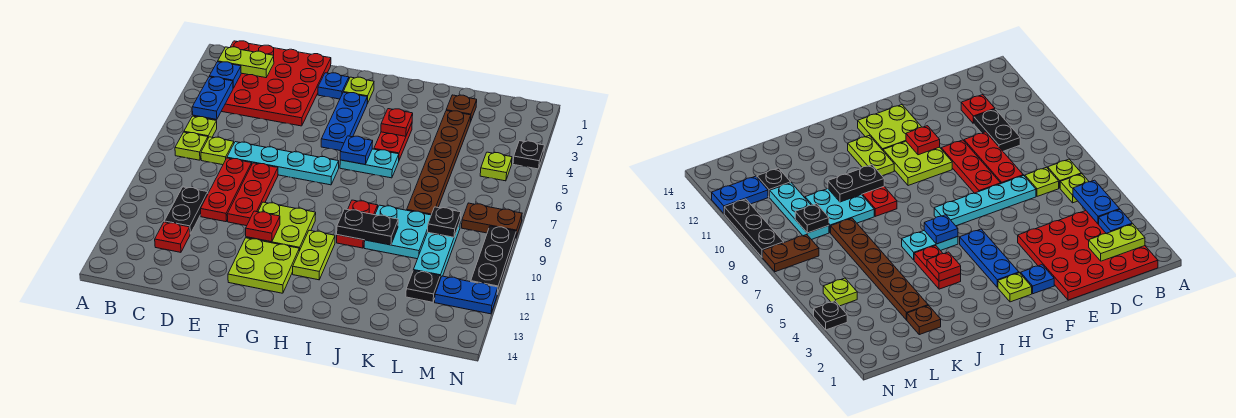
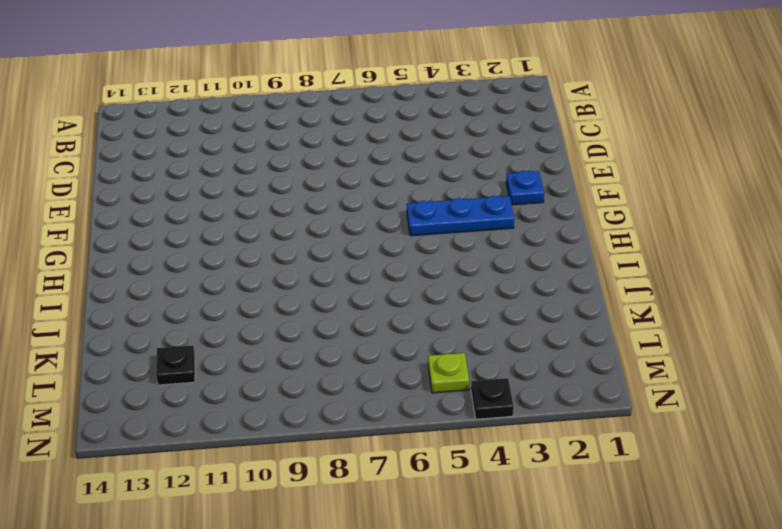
none -> red 4x4 plate [221,41,331,126]
none -> lime 1x1 plate [184,116,217,138]
none -> lime 1x1 plate [175,132,208,160]
none -> lime 1x1 plate [201,137,234,165]

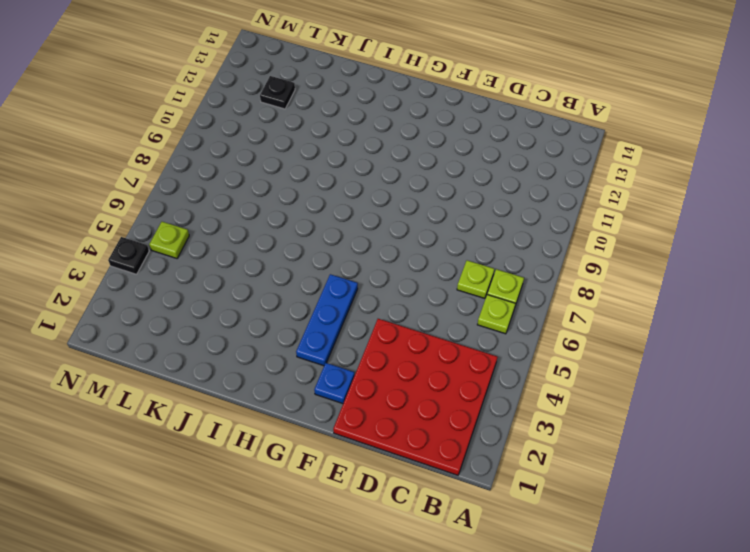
none -> black 1x2 plate [164,187,208,234]
none -> red 1x1 plate [155,222,190,252]
none -> cyan 1x4 plate [227,142,339,185]
none -> red 1x3 plate [201,158,252,222]

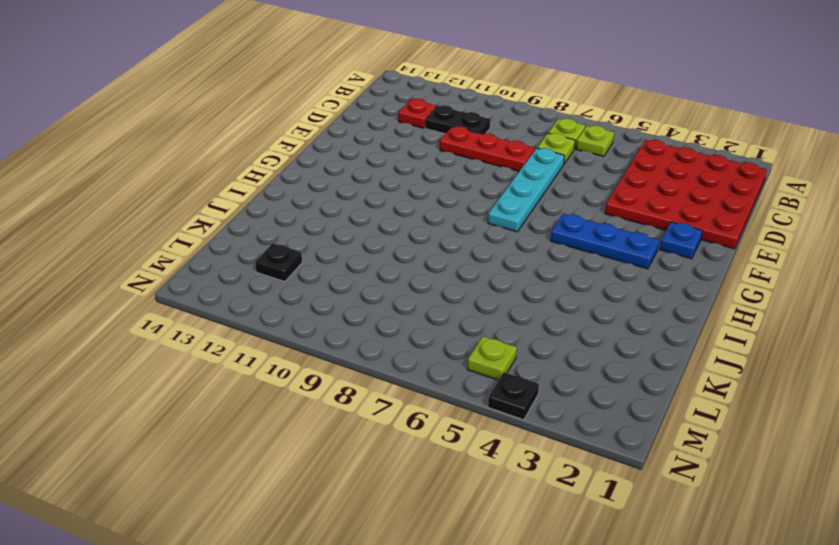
none -> red 1x3 plate [227,163,278,226]
none -> lime 2x2 plate [246,202,316,251]
none -> lime 2x2 plate [228,238,299,293]
none -> lime 1x1 plate [344,77,374,104]

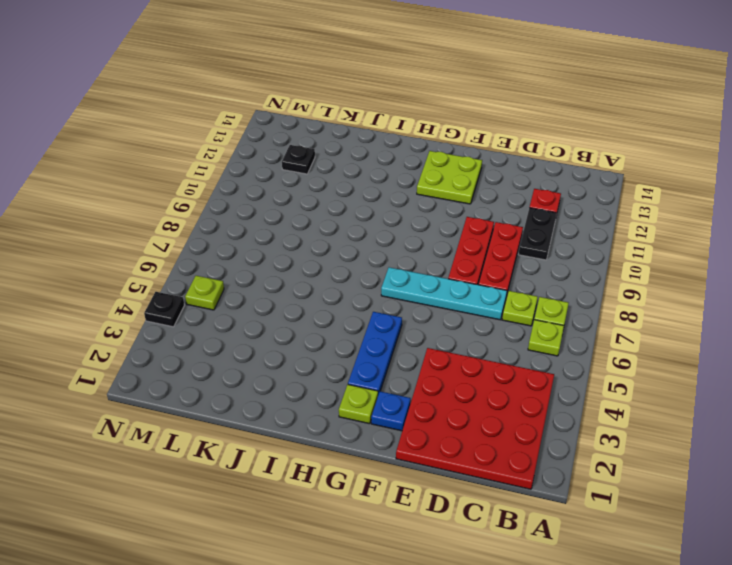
none -> lime 2x2 plate [246,202,316,251]
none -> cyan 1x2 plate [340,149,399,178]
none -> lime 1x2 plate [293,230,335,280]
none -> red 1x2 plate [374,123,412,160]

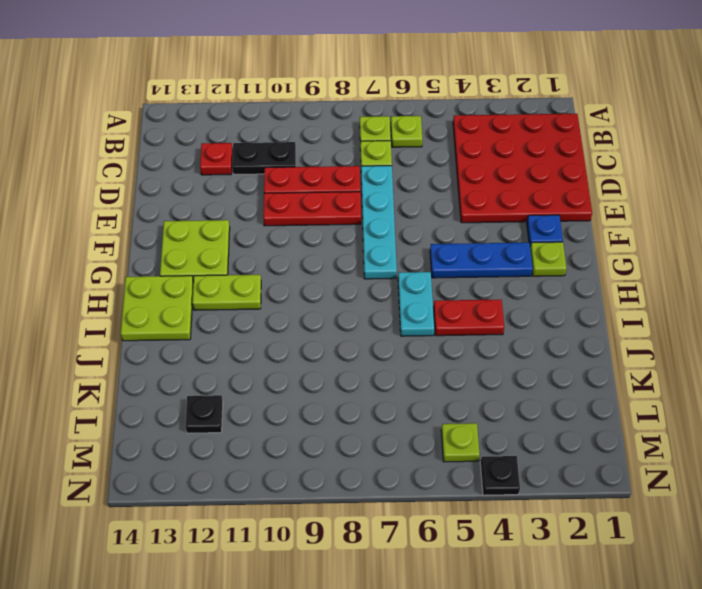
lime 2x2 plate [121,276,194,341] -> lime 2x2 plate moved to [246,202,316,251]
none -> red 1x2 plate [337,200,378,248]
none -> cyan 2x2 plate [364,205,431,259]
none -> brown 1x1 plate [446,95,477,122]
none -> brown 1x6 plate [407,111,471,215]

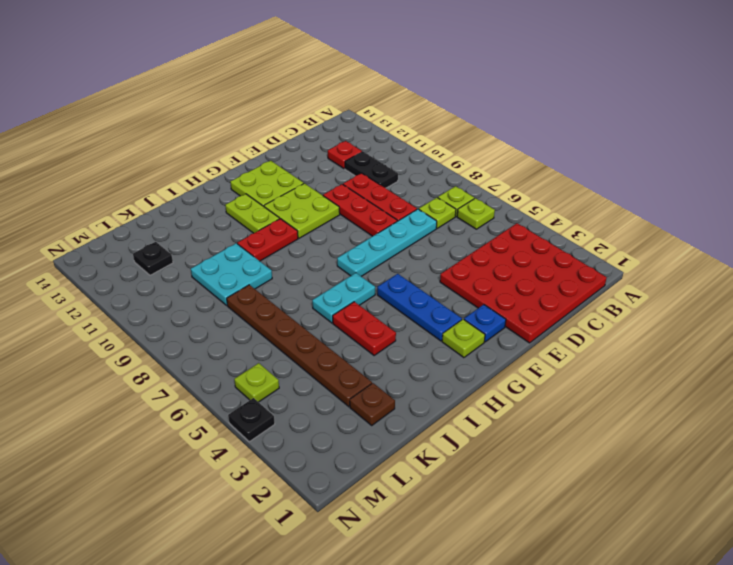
red 1x2 plate [237,219,298,261] -> red 1x2 plate turned to [337,200,378,248]
none -> cyan 1x3 plate [413,223,460,279]
none -> brown 1x2 plate [462,203,522,237]
none -> blue 1x2 plate [435,276,498,314]
none -> black 1x3 plate [471,226,516,294]

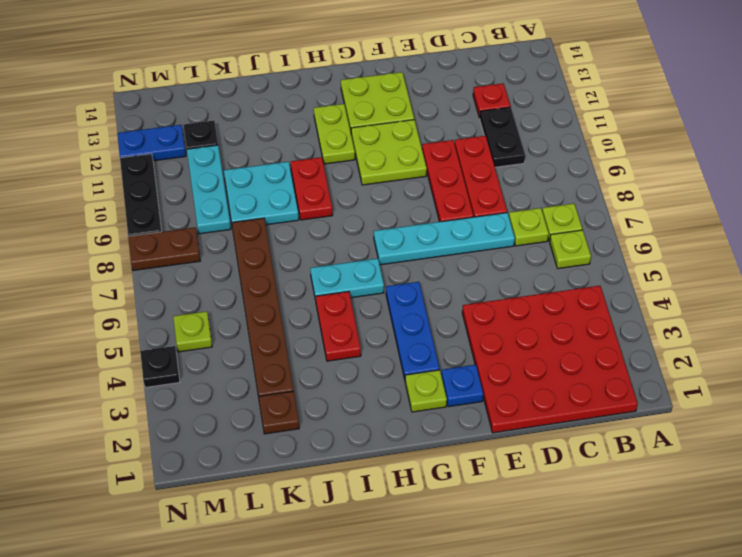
none -> lime 1x2 plate [218,47,274,78]
none -> blue 1x1 plate [209,62,241,88]
none -> blue 1x2 plate [192,77,233,119]
none -> red 1x1 plate [246,211,280,242]

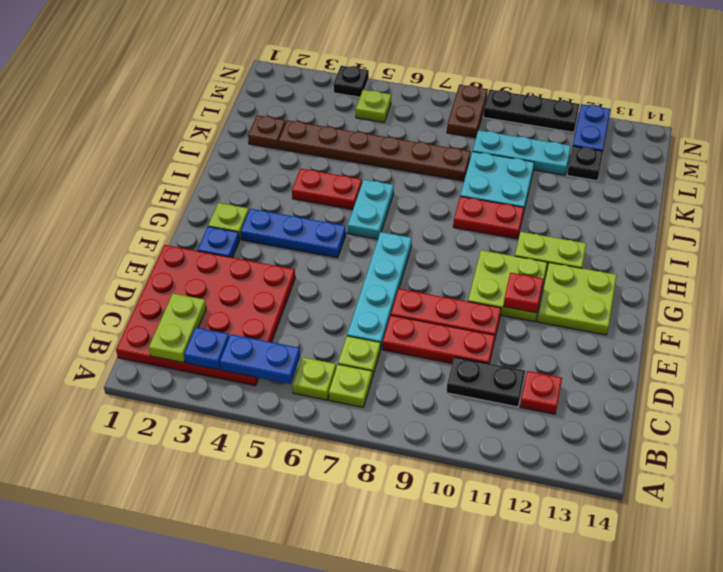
none -> blue 1x1 plate [340,136,373,164]
none -> red 1x1 plate [381,109,413,136]
none -> black 1x2 plate [337,209,398,245]
none -> black 1x1 plate [428,207,461,237]

